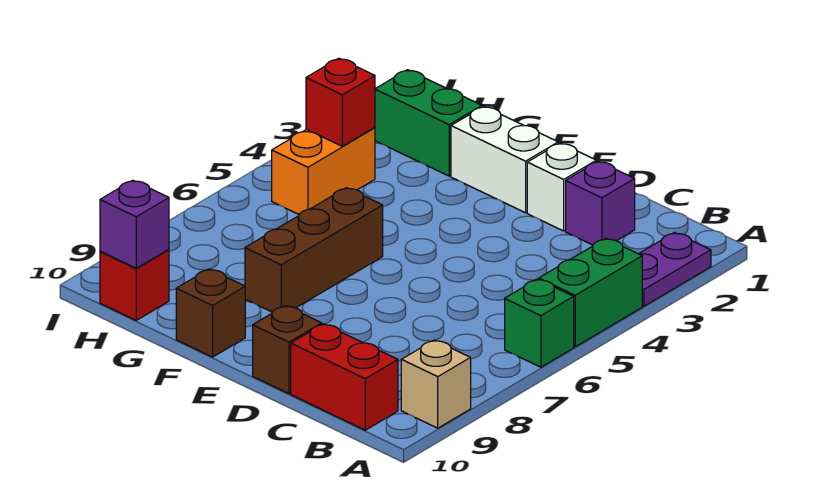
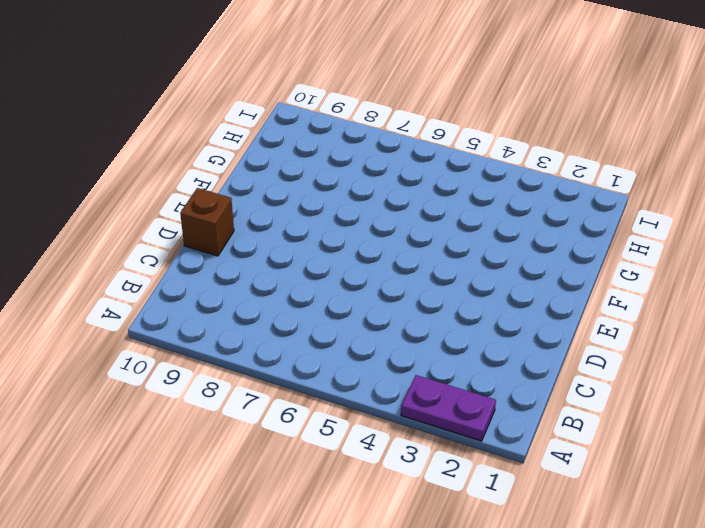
none -> green 1x2 brick [539,239,642,347]
none -> green 1x1 brick [505,279,574,367]
none -> tan 1x1 brick [401,340,471,428]

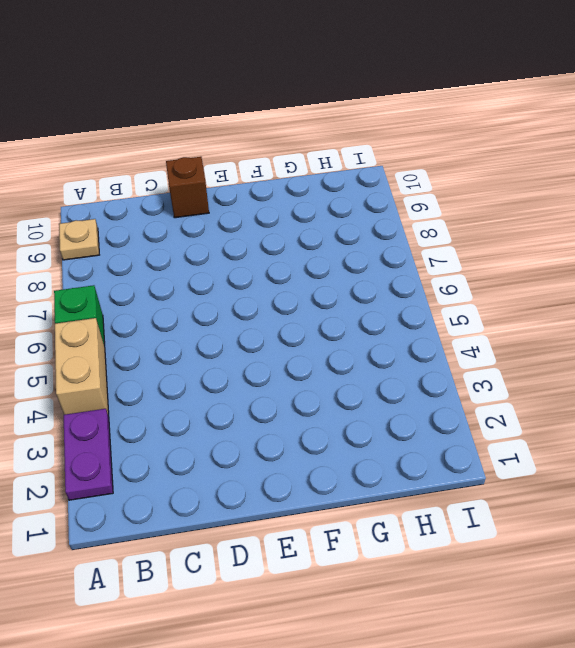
tan 1x2 brick [55,318,109,416] -> green 1x2 brick [539,239,642,347]
tan 1x1 plate [59,219,99,260] -> tan 1x1 brick [401,340,471,428]
none -> red 1x2 brick [291,324,398,430]
none -> purple 1x1 brick [566,161,635,245]
none -> white 1x1 brick [527,143,596,231]

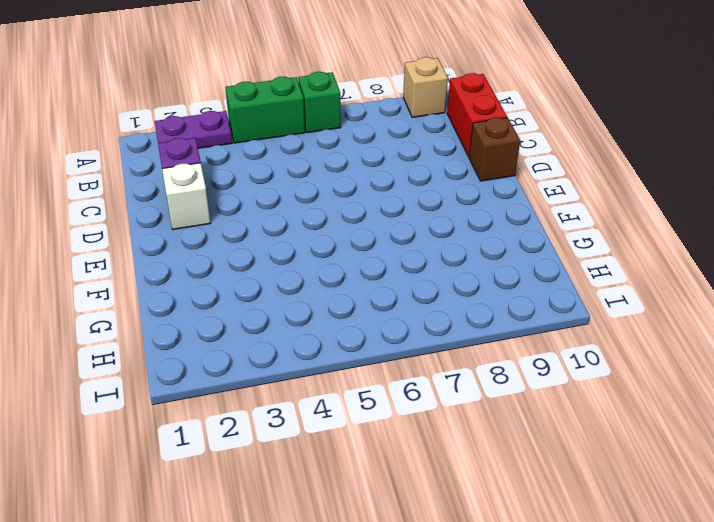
none -> white 1x2 brick [451,106,558,213]
none -> brown 1x3 brick [245,188,383,312]
none -> brown 1x1 brick [176,269,245,357]

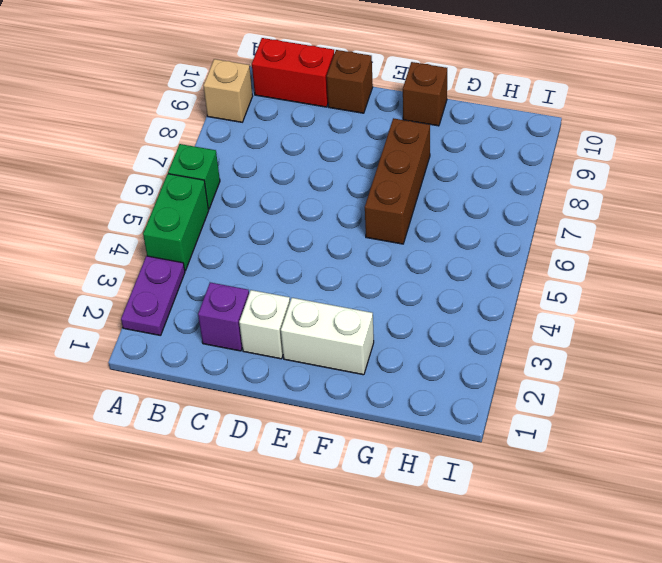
none -> green 1x2 brick [375,70,482,176]
none -> orange 1x2 brick [272,128,375,214]
none -> red 1x1 brick [100,250,169,320]

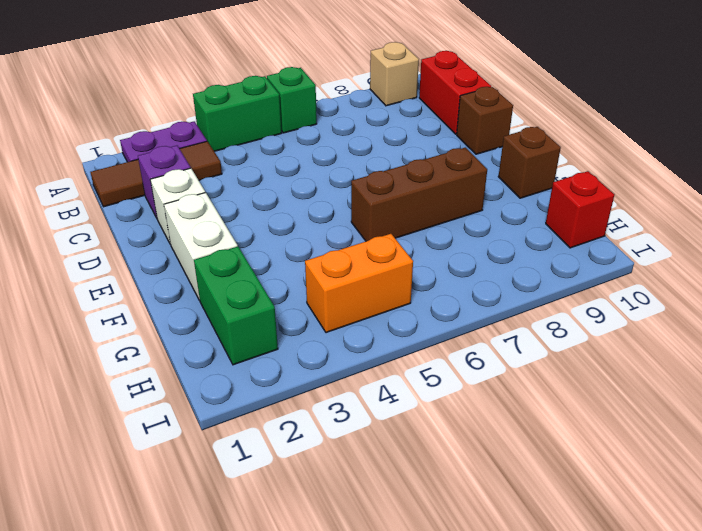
brown 1x3 tile [90,141,222,207] -> none
none -> red 1x1 brick [306,58,375,146]
none -> purple 1x1 brick [100,180,169,268]

